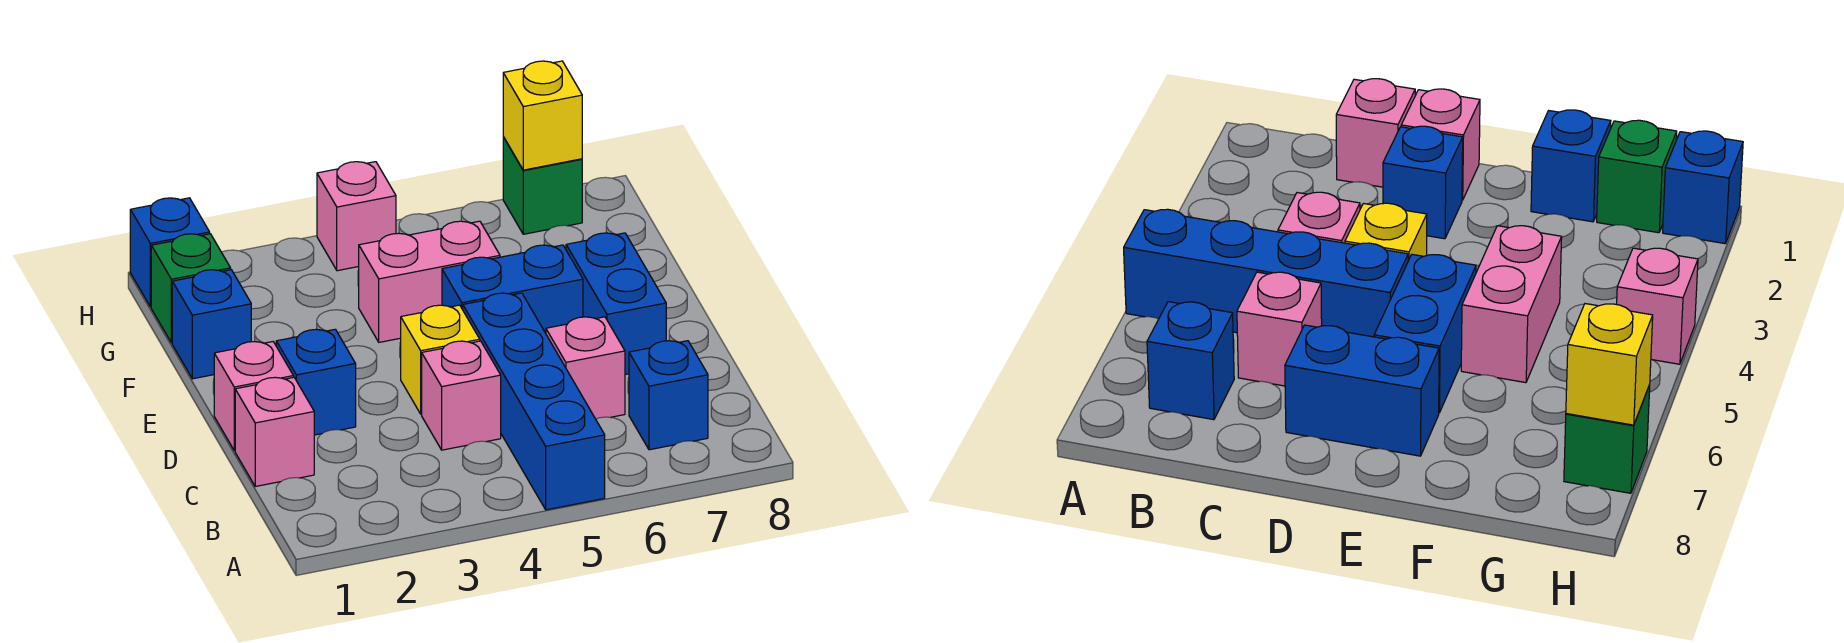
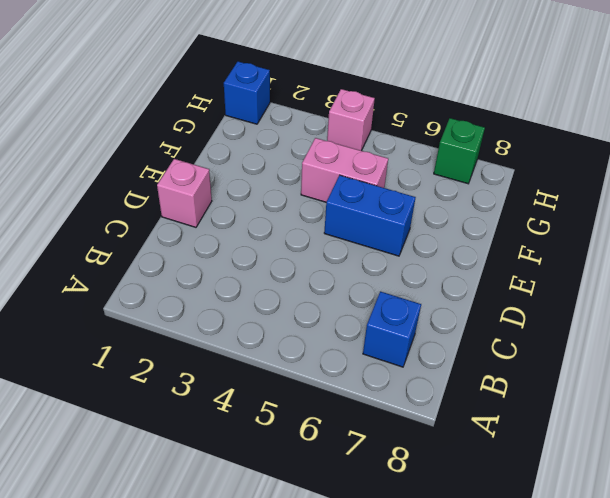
none -> blue 1x4 brick [463,293,605,510]
none -> pink 1x1 brick [235,377,314,486]
none -> pink 1x1 brick [422,341,501,450]

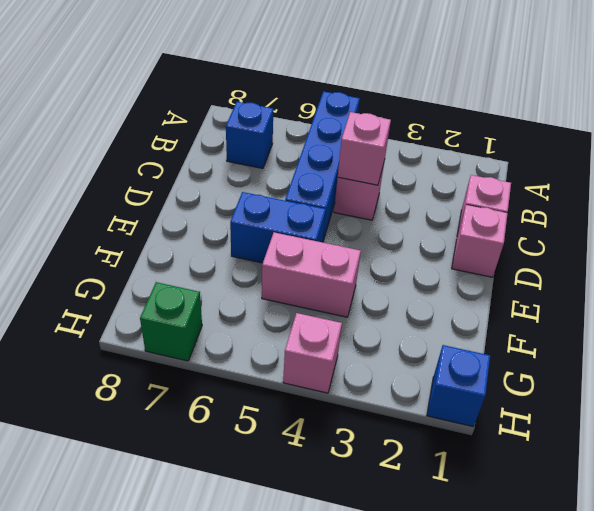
pink 1x1 brick [338,112,391,185] -> pink 1x1 brick moved to [546,317,625,419]
none -> blue 1x1 brick [276,329,356,435]
none -> yellow 1x1 brick [401,305,480,414]
none -> blue 1x2 brick [566,233,666,374]

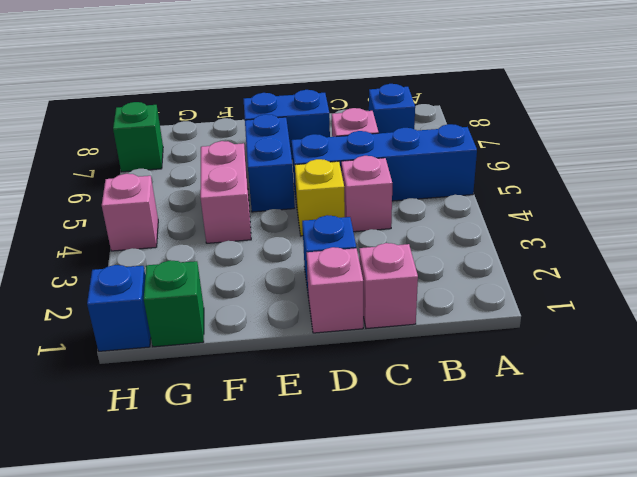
none -> blue 1x1 brick [172,270,251,379]
none -> yellow 1x1 brick [503,61,582,170]

